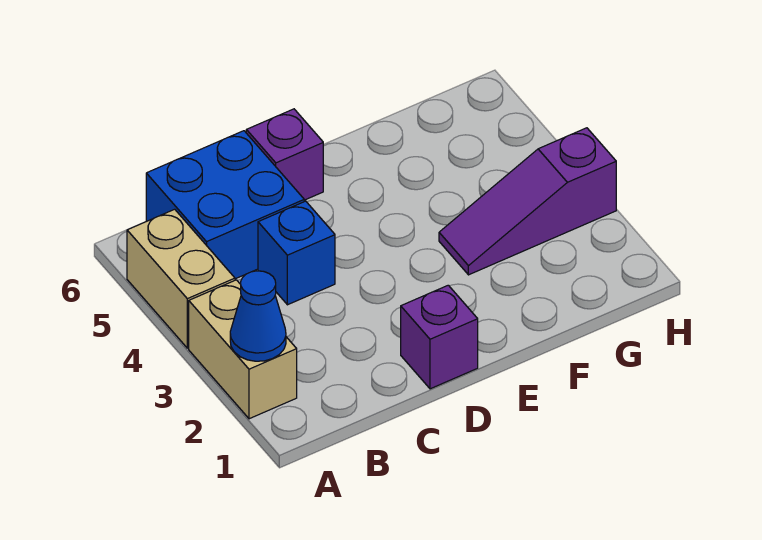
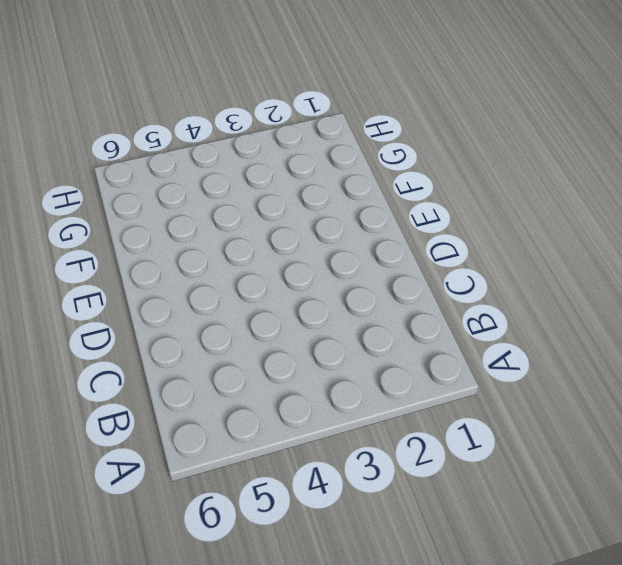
none -> tan 1x2 brick [189,280,297,419]
none -> tan 1x2 brick [127,209,235,348]

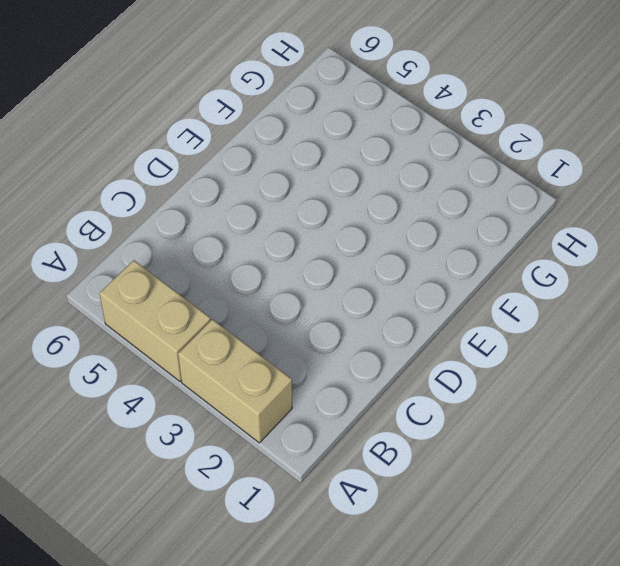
none -> blue 2x2 brick [146,131,304,279]
none -> blue 1x1 brick [258,201,335,305]

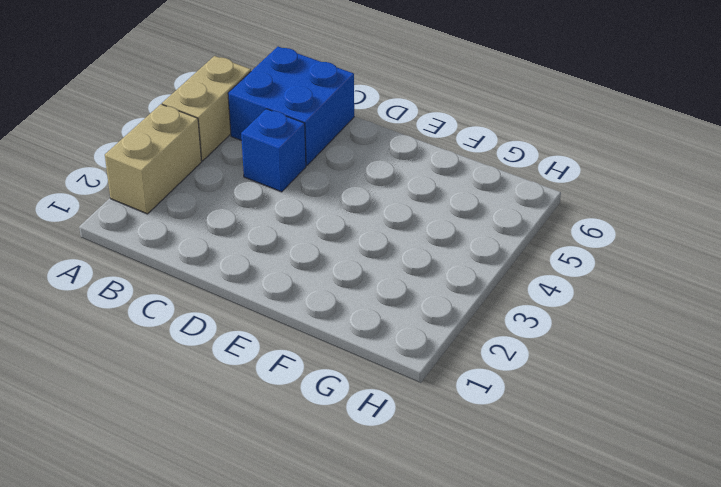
none -> purple 1x1 brick [401,285,478,389]
none -> purple 1x1 brick [246,109,323,200]

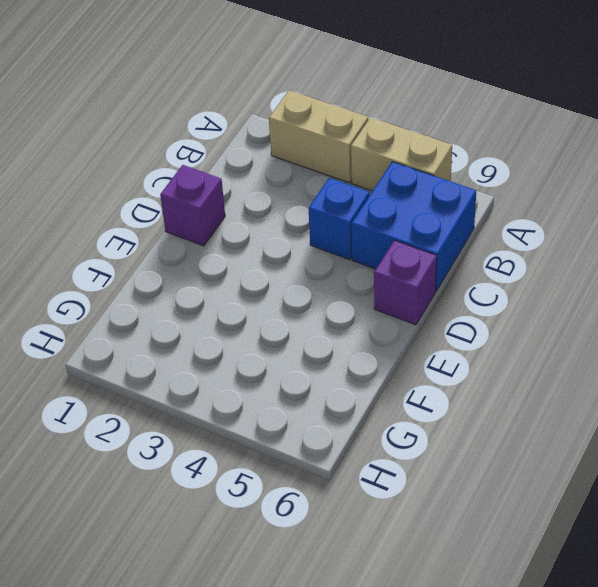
none -> purple 1x3 slope [439,128,616,275]
none -> blue 1x1 cone [230,271,286,361]

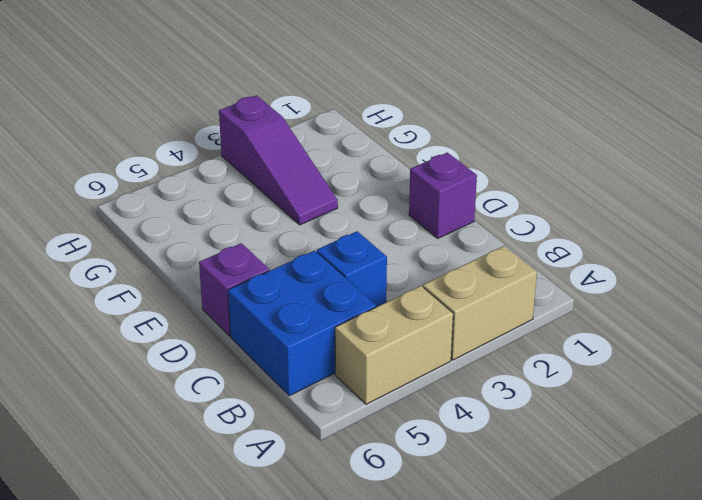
none -> blue 1x1 cone [230,271,286,361]

